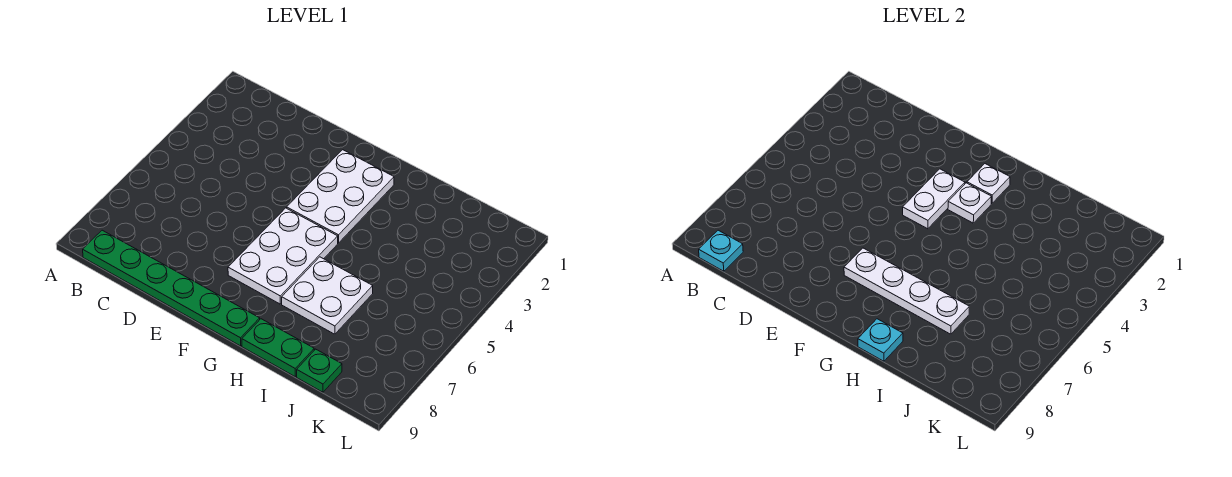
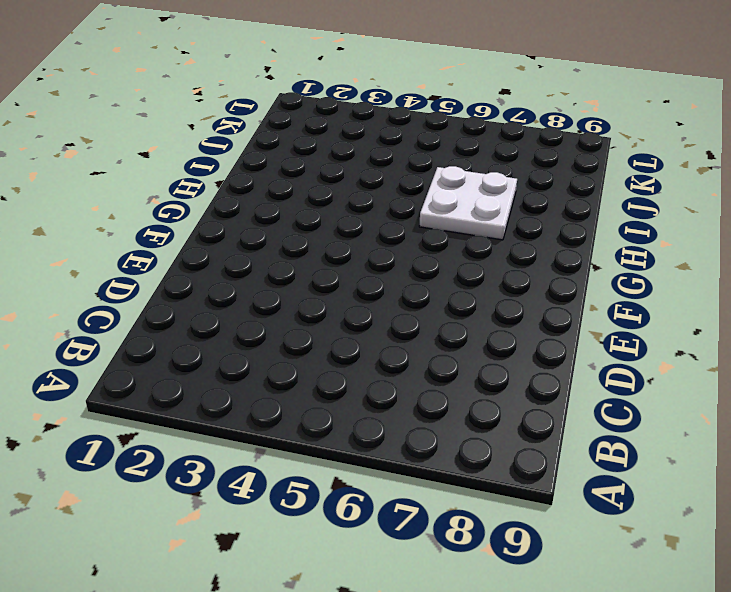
none -> green 1x6 plate [83,230,260,346]
none -> white 2x3 plate [287,150,394,243]
none -> white 2x3 plate [228,208,338,304]

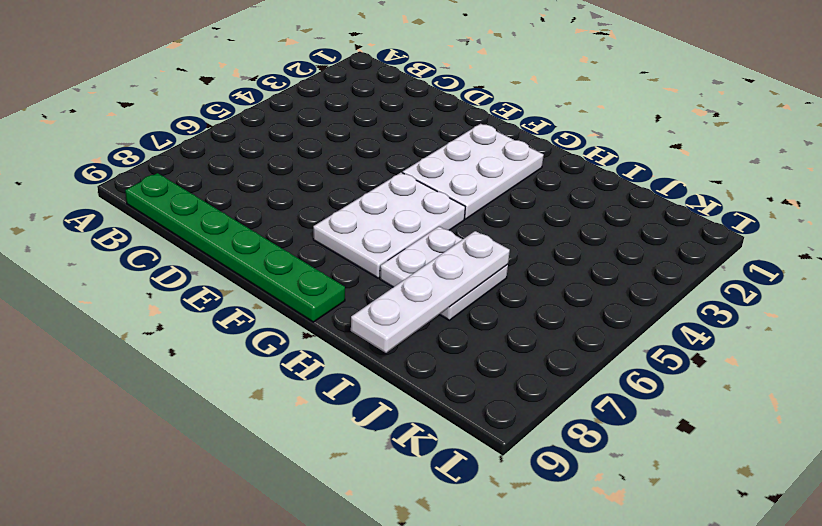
white 1x4 plate [351,231,510,353] -> white 1x4 plate turned to [844,248,969,334]
none -> green 1x2 plate [242,319,314,376]
none -> green 1x1 plate [297,349,342,392]
none -> cyan 1x1 plate [699,230,743,271]

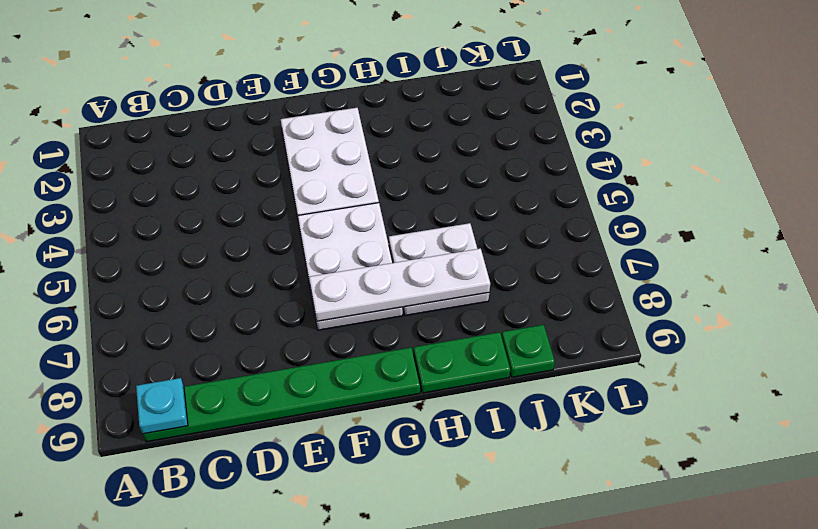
none -> white 1x2 plate [903,169,965,229]
none -> white 1x1 plate [967,164,1010,203]
none -> white 1x1 plate [948,183,991,223]

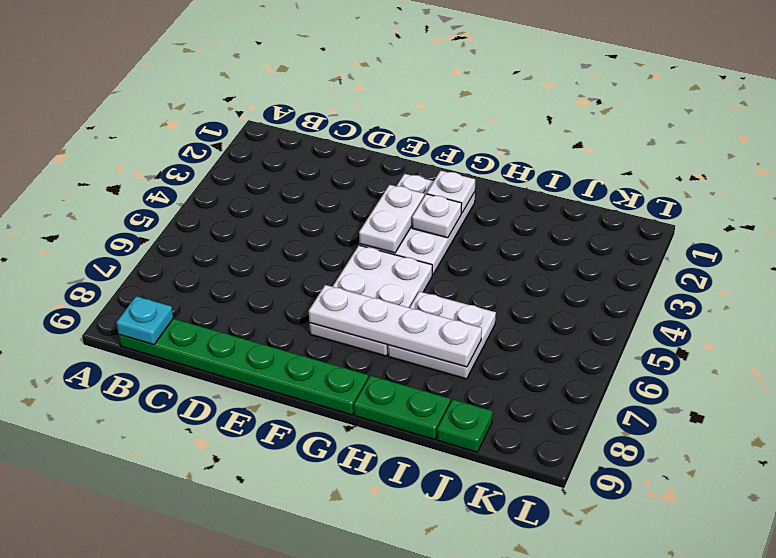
none -> cyan 1x1 plate [858,319,903,361]

